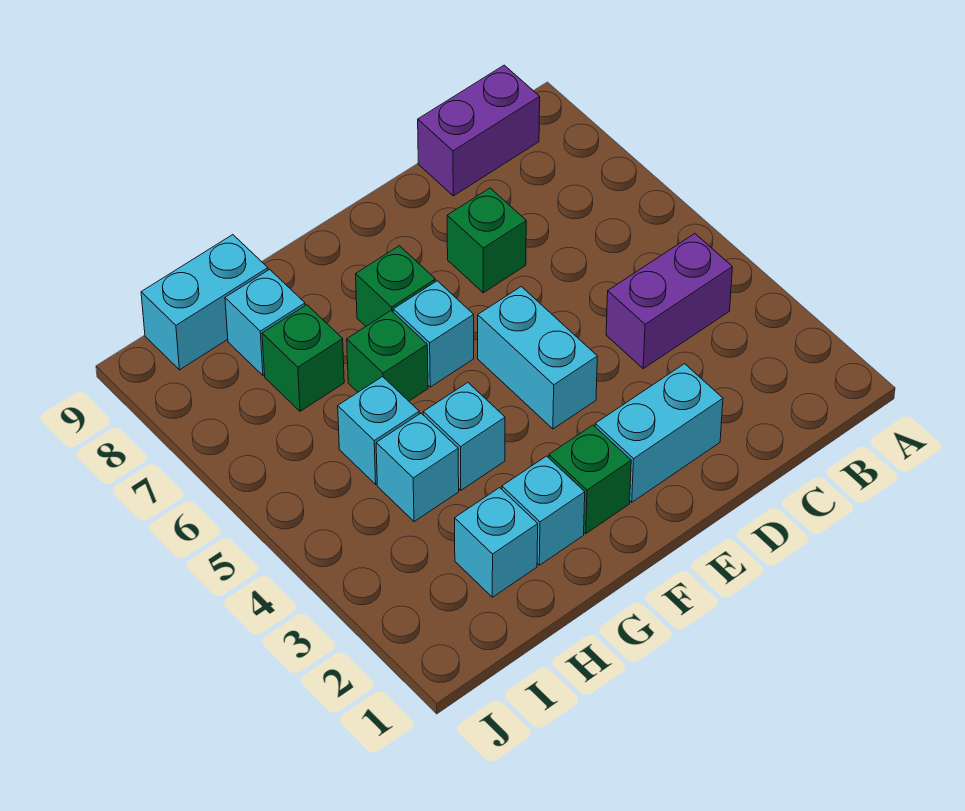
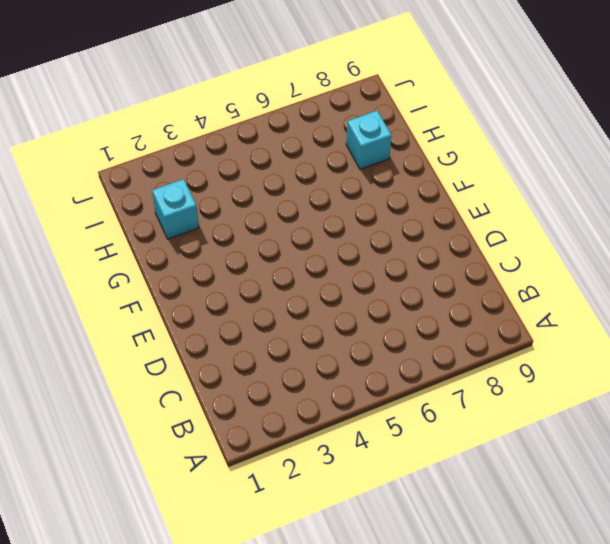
none -> purple 1x2 brick [606,234,732,369]
none -> purple 1x2 brick [418,65,540,196]
none -> cyan 1x2 brick [595,364,723,502]

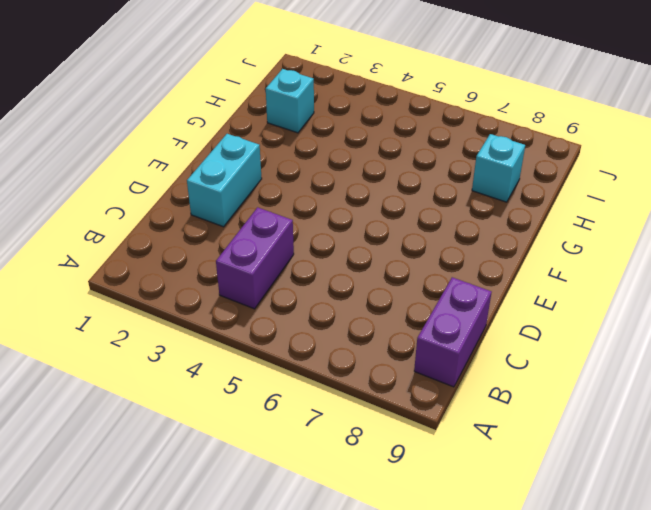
none -> green 1x1 brick [447,188,526,293]
none -> cyan 1x2 brick [478,287,597,429]
none -> green 1x1 brick [549,425,631,534]

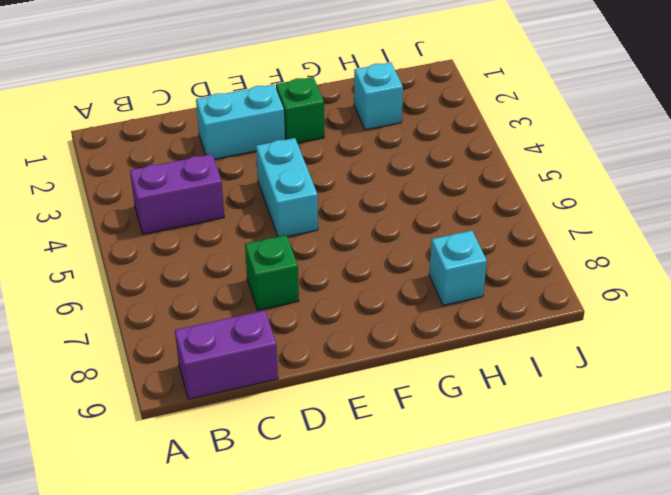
none -> cyan 1x1 brick [393,281,474,387]
none -> green 1x1 brick [356,246,435,326]
none -> cyan 1x1 brick [502,456,585,565]

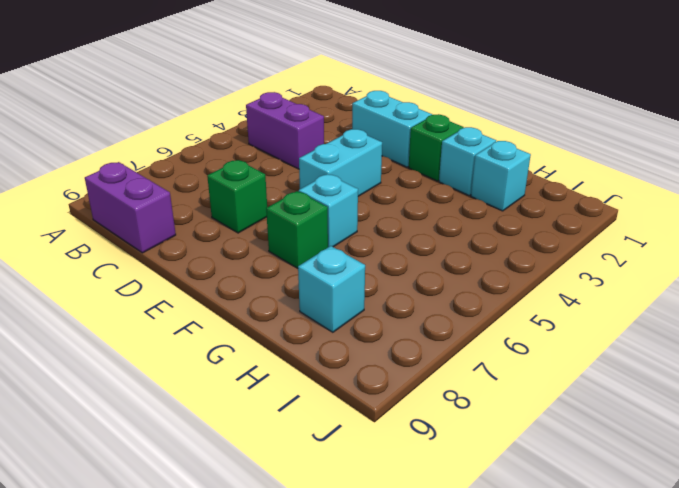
none -> cyan 1x1 brick [423,383,505,490]
none -> green 1x1 brick [347,311,428,401]
none -> cyan 1x1 brick [376,413,459,522]

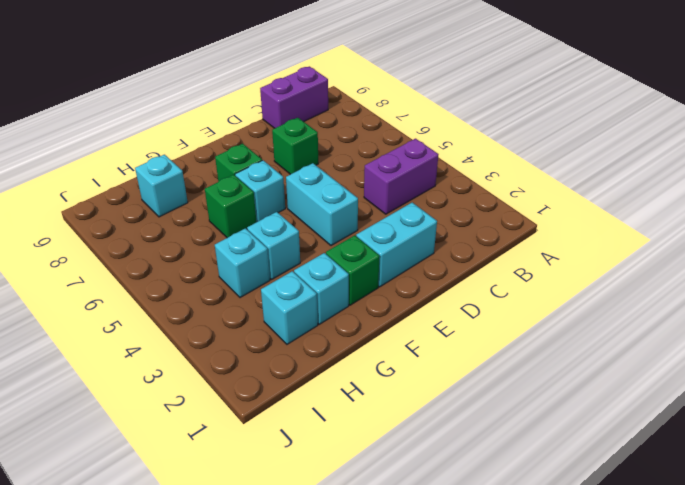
none -> cyan 1x1 brick [338,377,419,484]
none -> green 1x1 brick [262,305,344,411]
none -> cyan 1x2 brick [141,235,268,370]

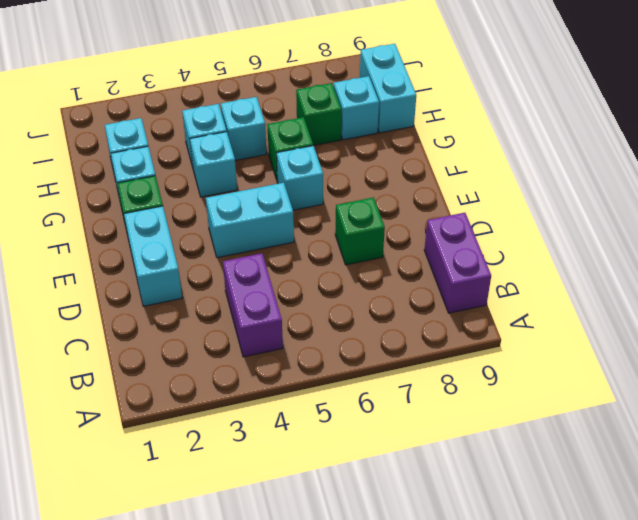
none -> green 1x1 brick [356,246,435,326]

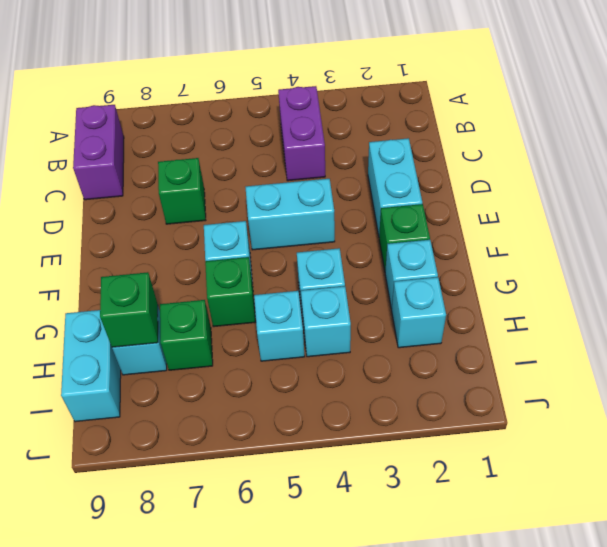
green 1x1 brick [100,272,158,347] -> green 1x1 brick moved to [356,246,435,326]

